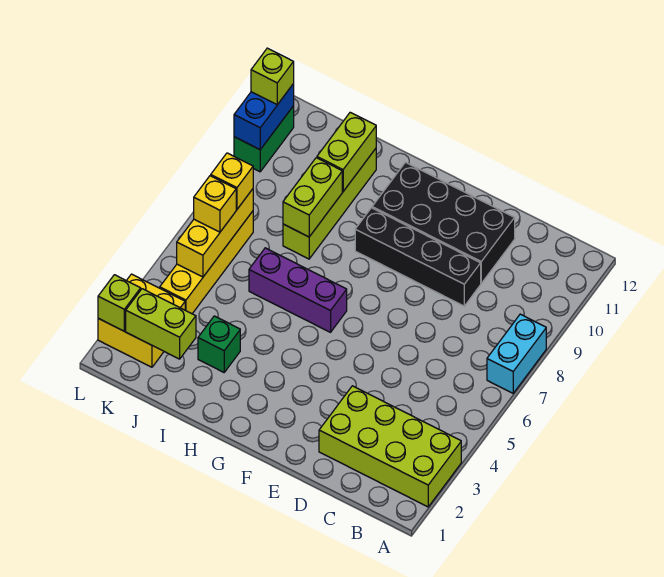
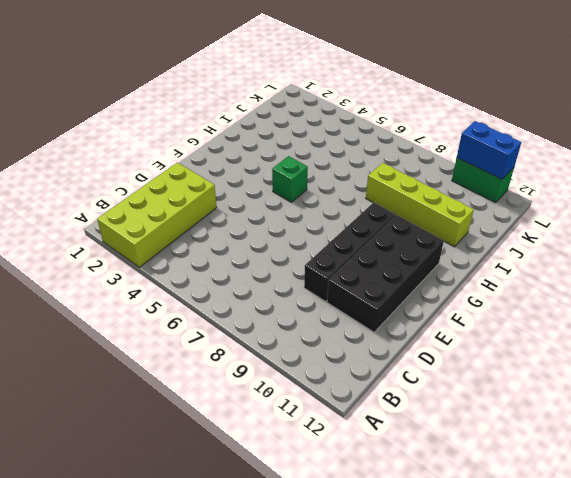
green 1x1 brick [272,156,308,202] -> green 1x1 brick moved to [198,316,240,372]
none -> cyan 1x2 brick [487,314,546,393]
none -> purple 1x3 brick [249,248,347,332]
none -> yellow 2x2 brick [98,274,185,367]

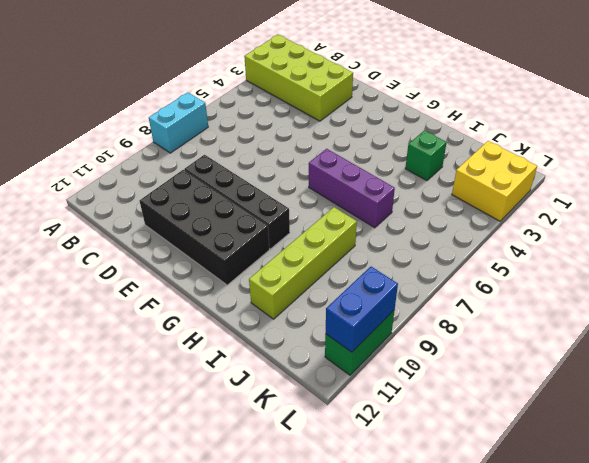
none -> yellow 1x4 brick [160,211,253,314]
none -> lime 1x2 brick [283,158,342,237]
none -> lime 1x2 brick [317,112,376,191]

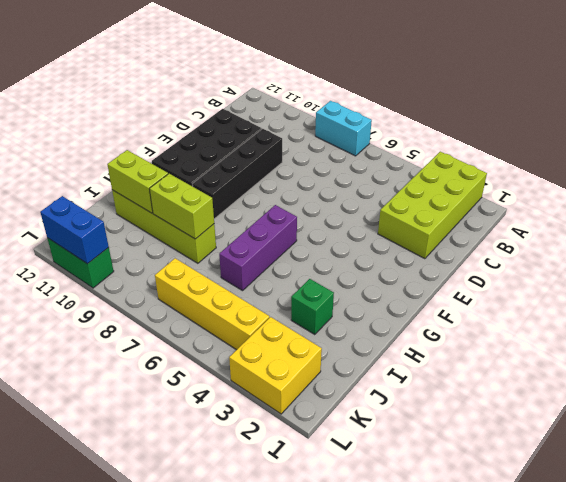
none -> lime 1x2 brick [126,289,196,359]
none -> yellow 1x3 brick [177,189,253,277]
none -> lime 1x1 brick [98,275,141,331]

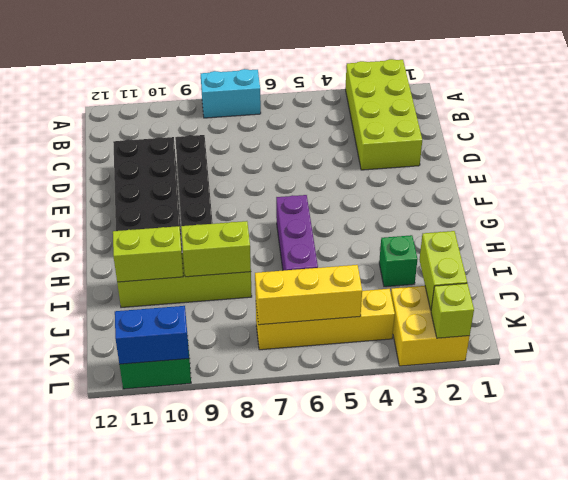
none -> yellow 1x1 brick [194,176,236,232]
none -> yellow 1x1 brick [211,153,253,209]
none -> lime 1x1 brick [251,48,294,105]

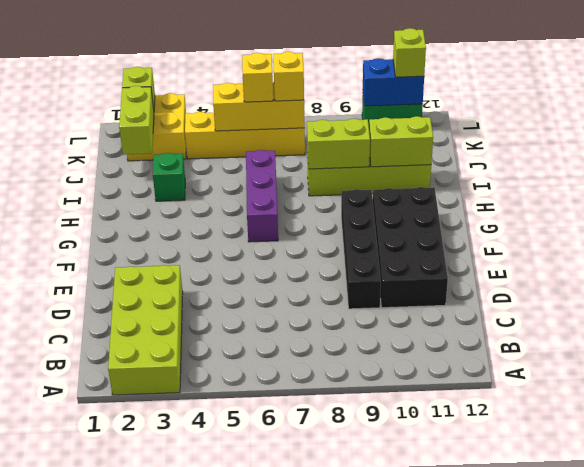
none -> cyan 1x2 brick [487,314,546,393]

